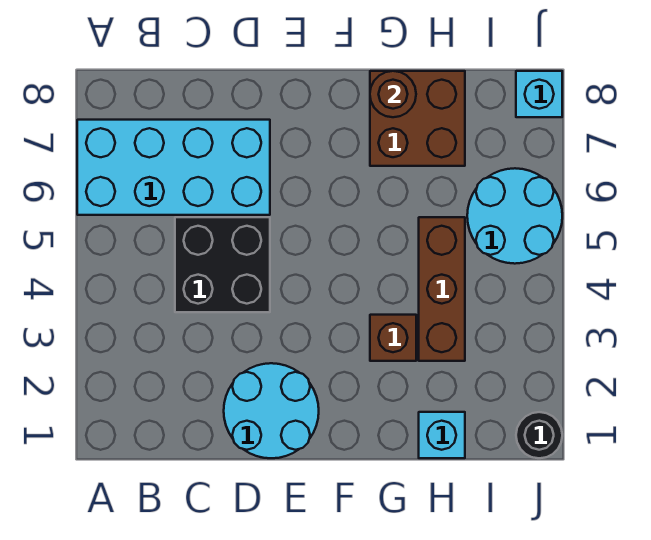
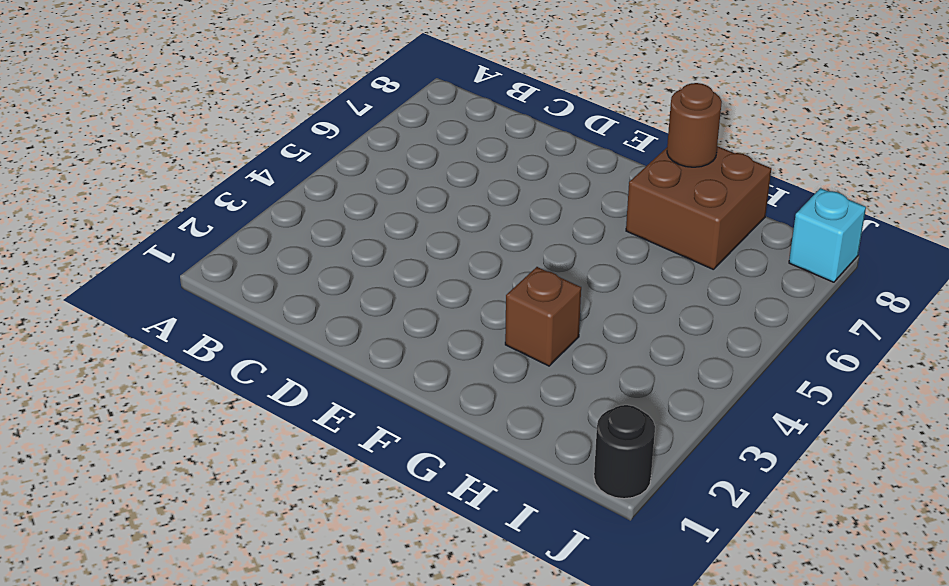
none -> cyan 2x4 brick [77,120,270,215]
none -> black 2x2 brick [175,217,270,312]

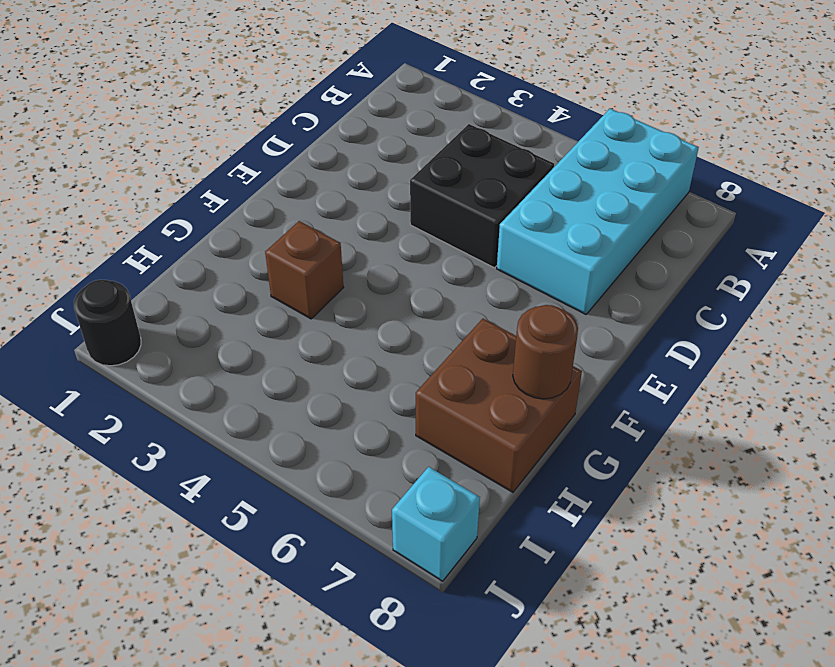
none -> cyan 2x2 round brick [224,363,319,458]
none -> cyan 1x1 brick [419,412,465,458]

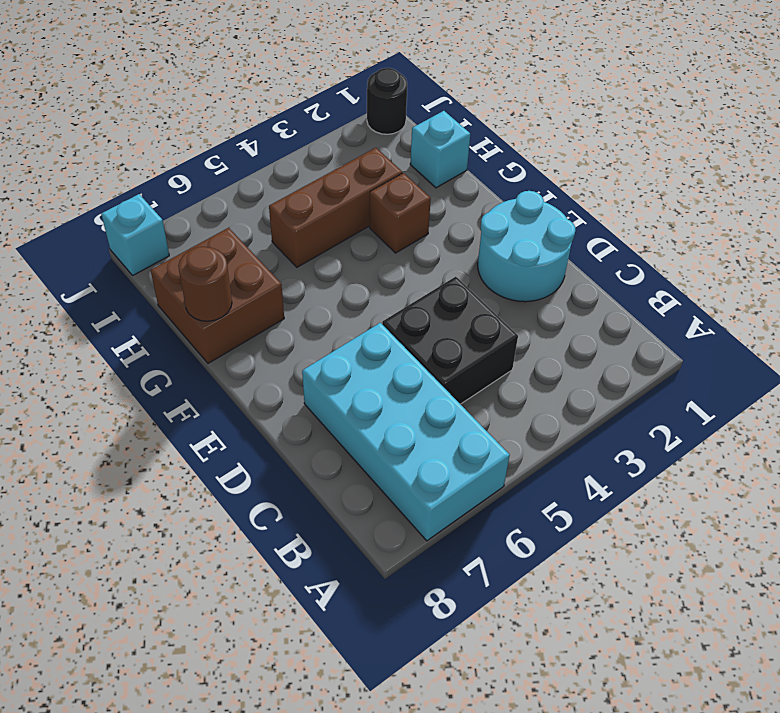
none -> cyan 2x2 round brick [467,168,562,264]

